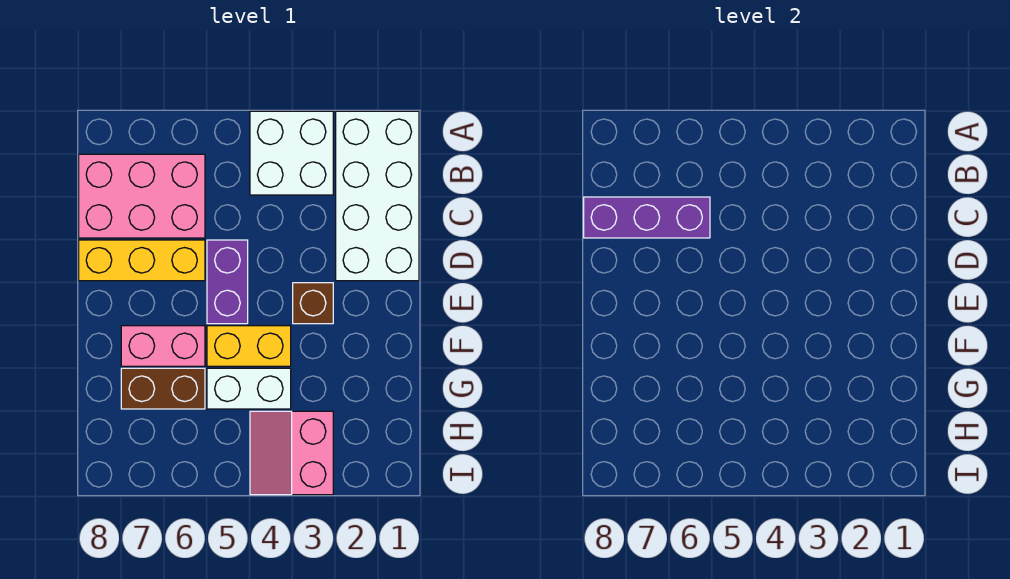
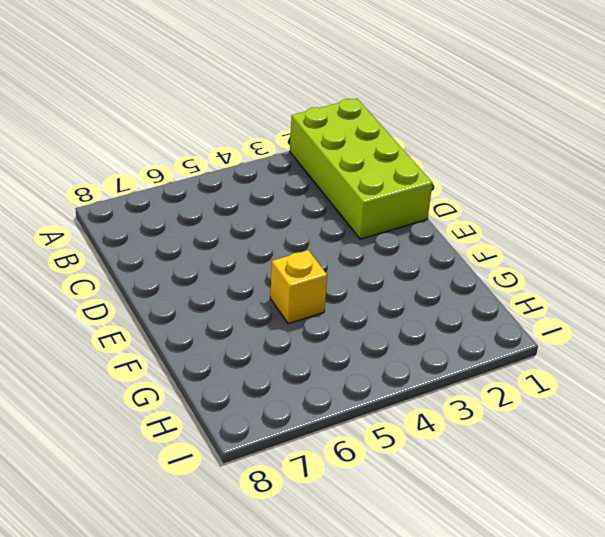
lime 2x4 brick [290,98,432,239] -> white 2x4 brick [336,111,419,281]
yellow 1x1 brick [270,250,327,324] -> yellow 1x2 brick [207,326,291,366]
none -> white 2x2 brick [250,111,333,195]
none -> pink 2x3 brick [79,154,205,238]
none -> purple 1x2 brick [207,240,248,324]

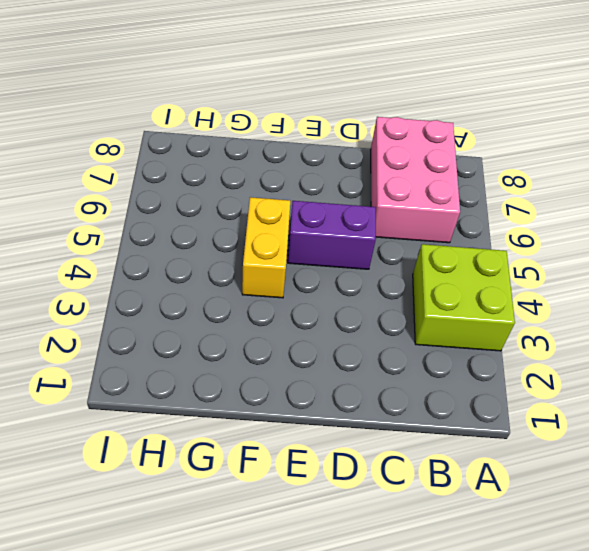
lime 2x2 brick [413,244,515,351] -> white 2x2 brick [250,111,333,195]
none -> white 2x4 brick [336,111,419,281]
none -> yellow 1x3 brick [79,240,205,281]
none -> brown 1x1 brick [293,283,333,324]

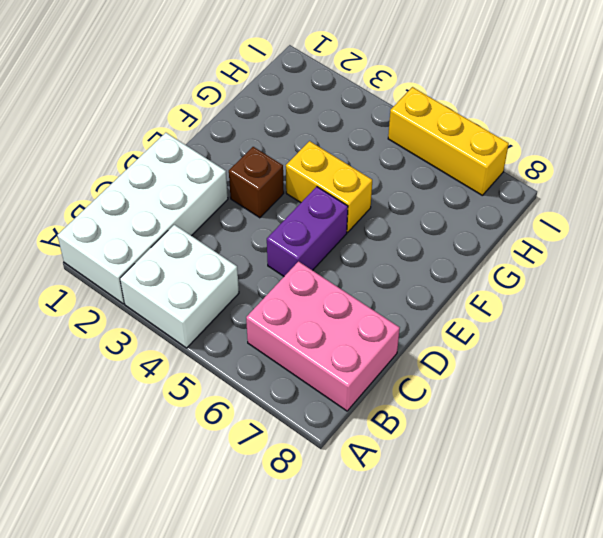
yellow 1x3 brick [388,87,509,195] -> yellow 1x3 brick moved to [79,240,205,281]
none -> pink 1x2 brick [121,326,205,366]
none -> white 1x2 brick [207,368,291,409]
none -> brown 1x2 brick [121,368,205,409]

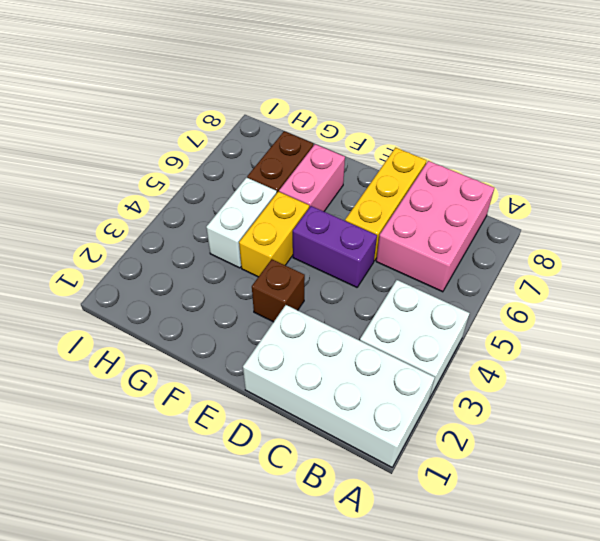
none -> pink 2x2 slope [250,411,333,495]
none -> purple 1x3 brick [584,197,710,238]

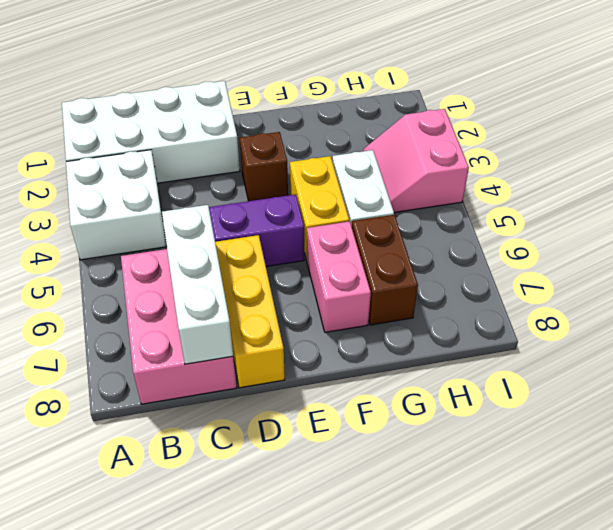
white 1x3 brick [162,205,233,364] -> purple 1x3 brick [584,197,710,238]
pink 2x2 slope [363,109,469,212] -> pink 2x2 slope turned to [250,411,333,495]

